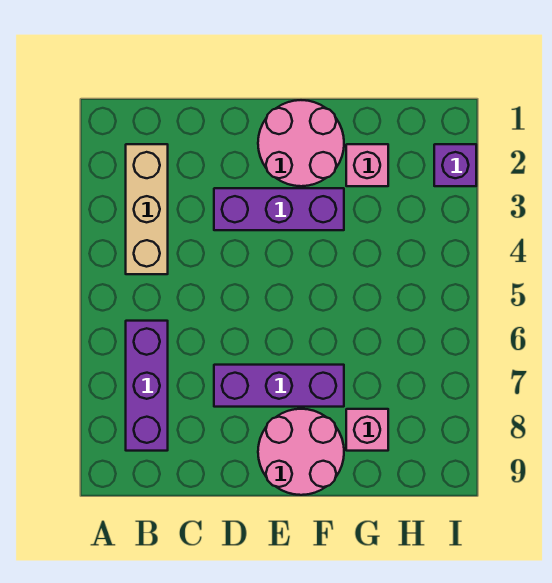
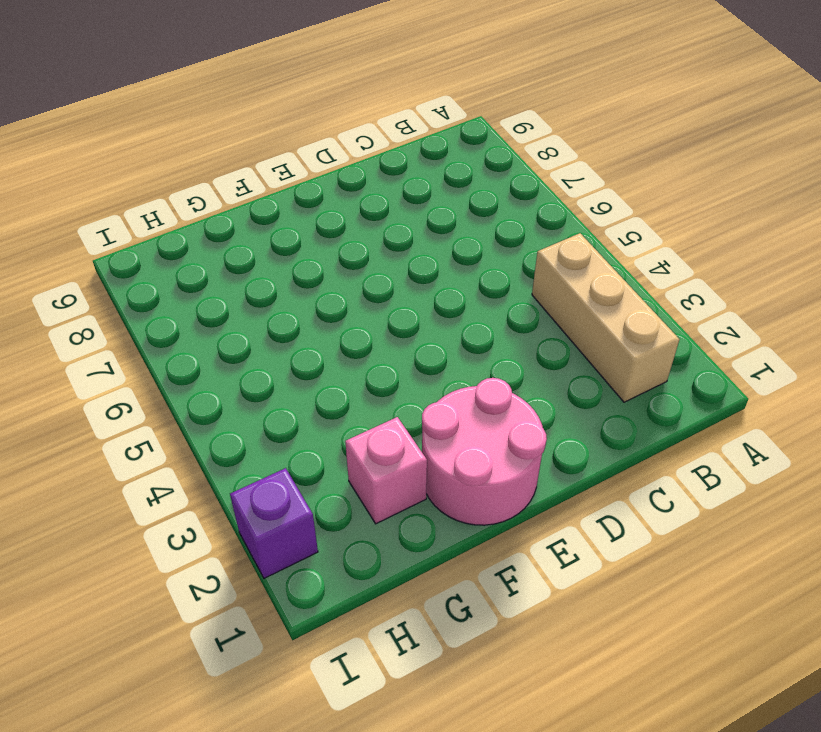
none -> purple 1x3 brick [126,321,168,451]
none -> purple 1x3 brick [214,188,344,230]

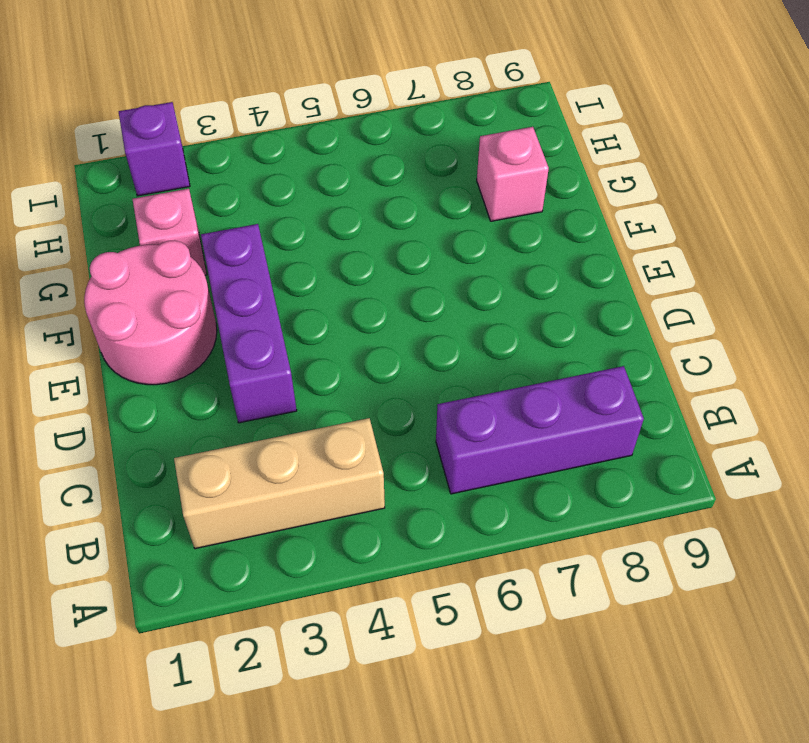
none -> purple 1x3 brick [214,365,344,407]
none -> pink 2x2 round brick [258,409,344,495]

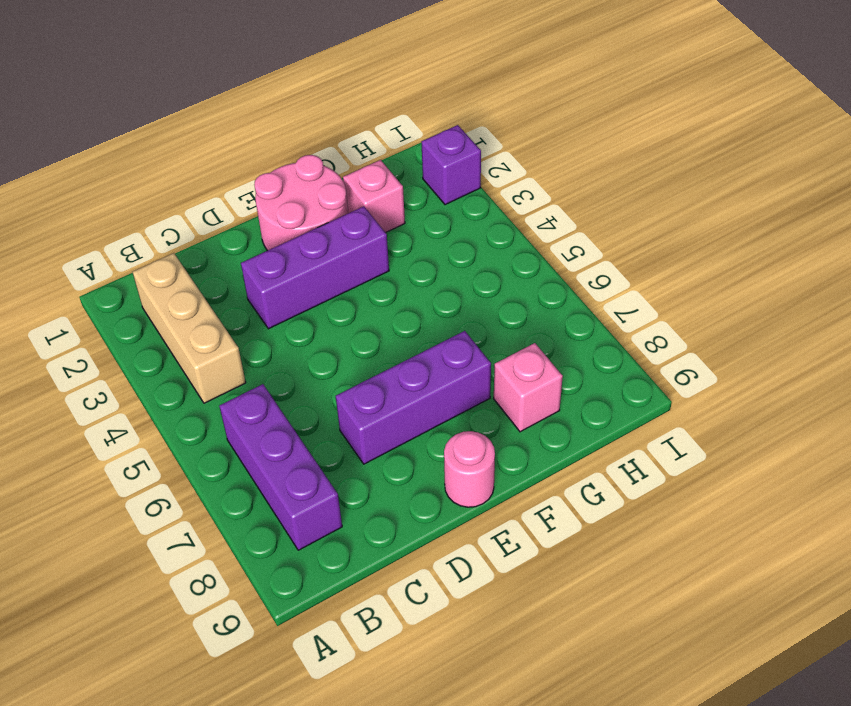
pink 1x1 round brick [444,431,495,507] -> pink 2x2 round brick [258,409,344,495]

